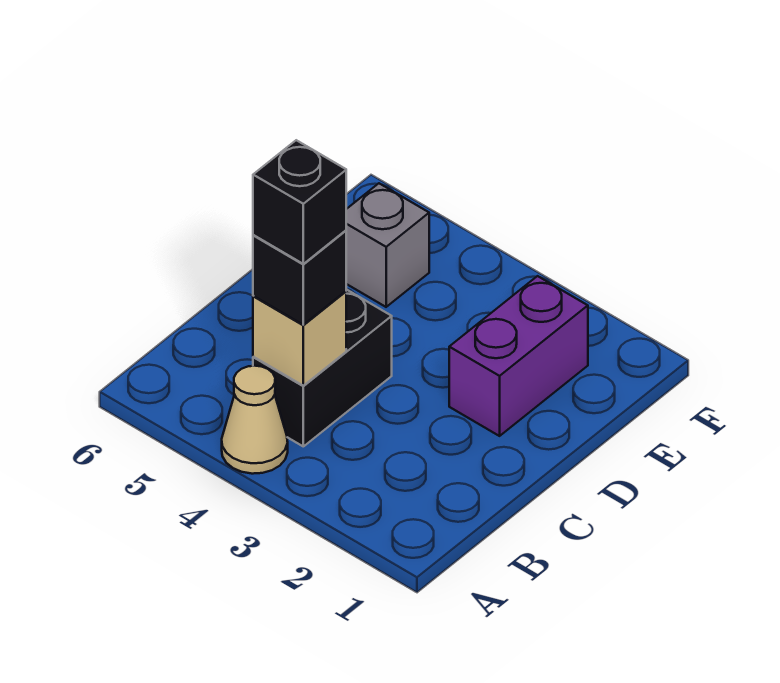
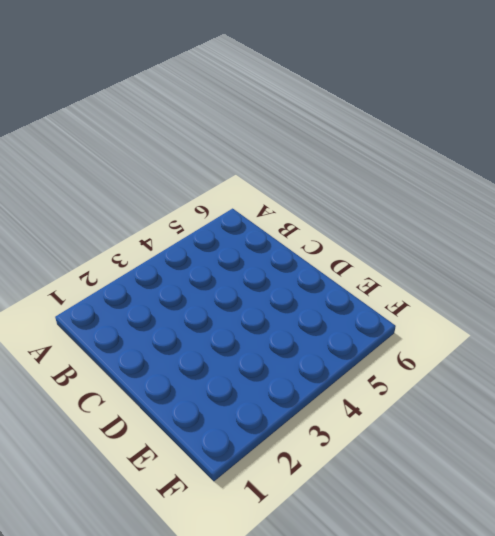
none -> tan 1x1 cone [222,366,288,474]
none -> black 1x2 brick [253,289,392,446]

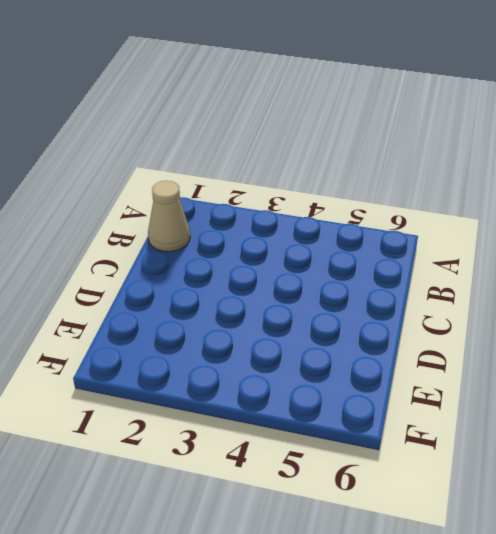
tan 1x1 cone [148,181,190,252] -> tan 1x1 cone moved to [222,366,288,474]
none -> black 1x2 brick [253,289,392,446]
none -> purple 1x2 brick [449,276,588,436]

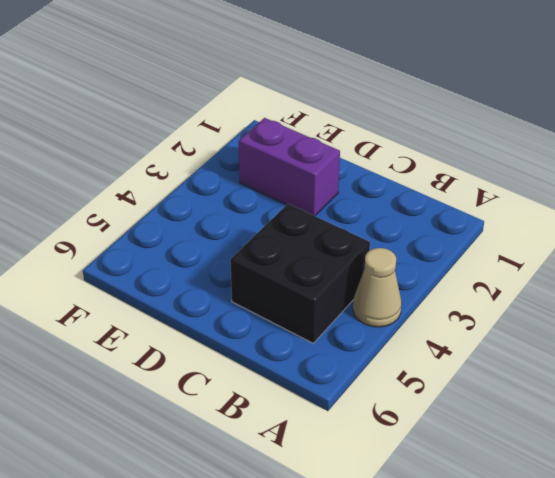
black 2x2 brick [230,204,370,343] -> black 1x2 brick [253,289,392,446]
none -> grey 1x1 brick [346,183,429,307]
none -> tan 1x1 brick [253,291,346,386]

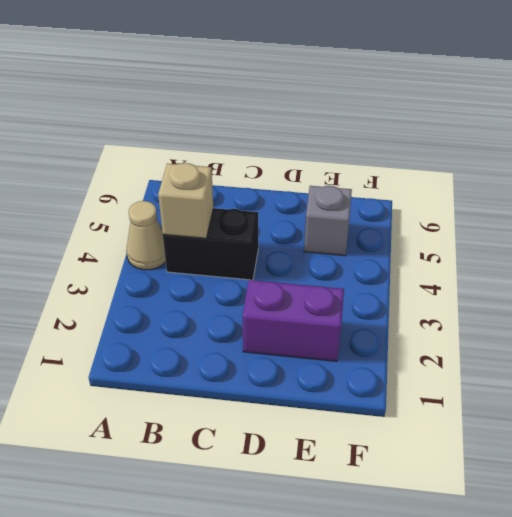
none -> black 1x1 brick [253,231,346,325]
none -> black 1x1 brick [253,140,346,264]

